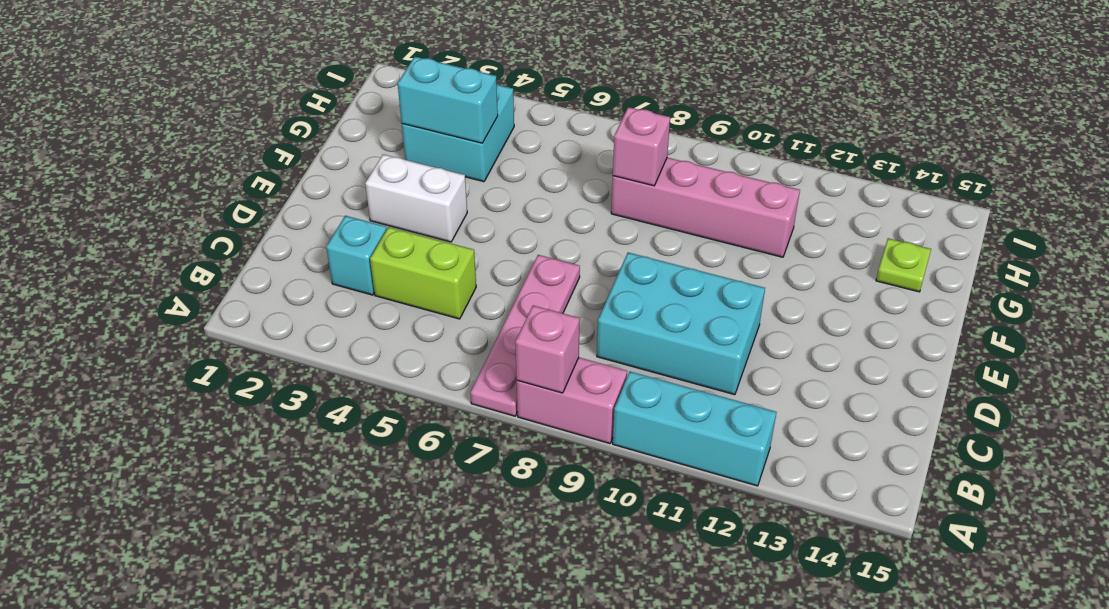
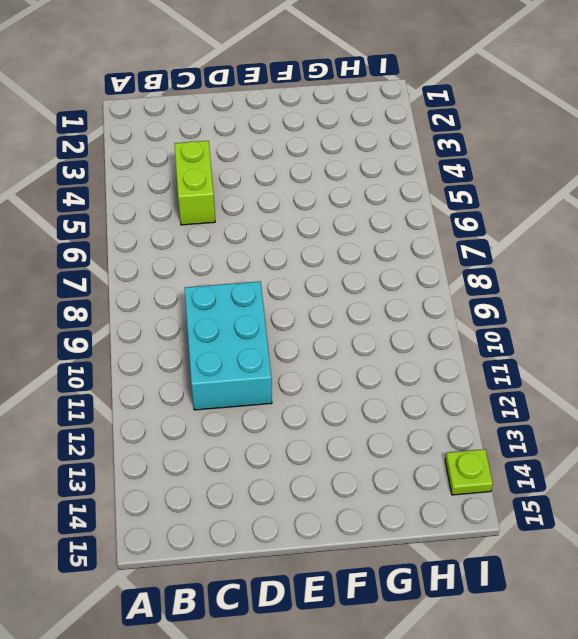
lime 1x1 plate [445,449,493,495] -> lime 1x1 plate moved to [876,238,931,292]
none -> pink 1x4 plate [470,255,580,416]
none -> pink 1x2 brick [517,358,627,443]
none -> cyan 1x3 brick [613,372,776,486]

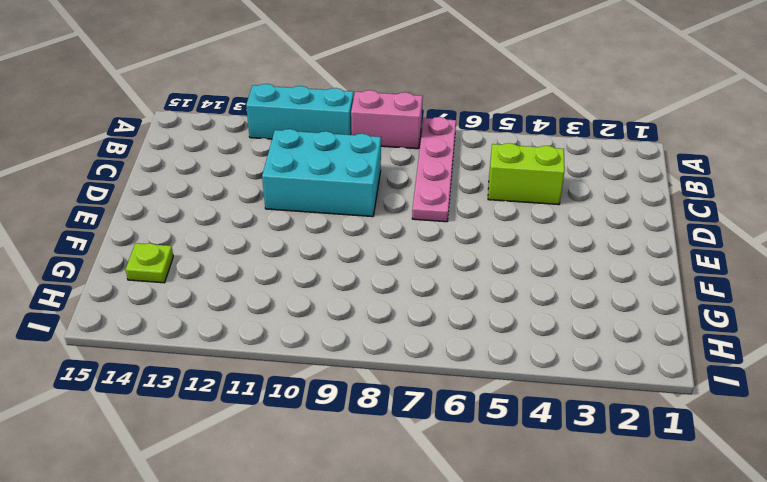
none -> cyan 1x1 brick [326,216,387,295]
none -> white 1x2 brick [365,154,467,242]
none -> cyan 2x2 brick [402,85,514,182]

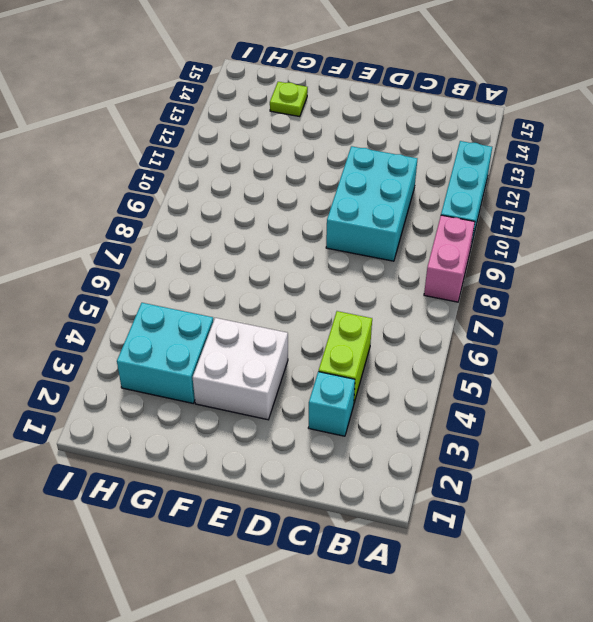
white 2x2 brick [193,318,288,420] -> white 1x2 brick [365,154,467,242]
none -> pink 1x4 plate [470,255,580,416]
none -> pink 1x4 brick [611,158,800,257]
none -> pink 1x1 brick [515,306,580,393]

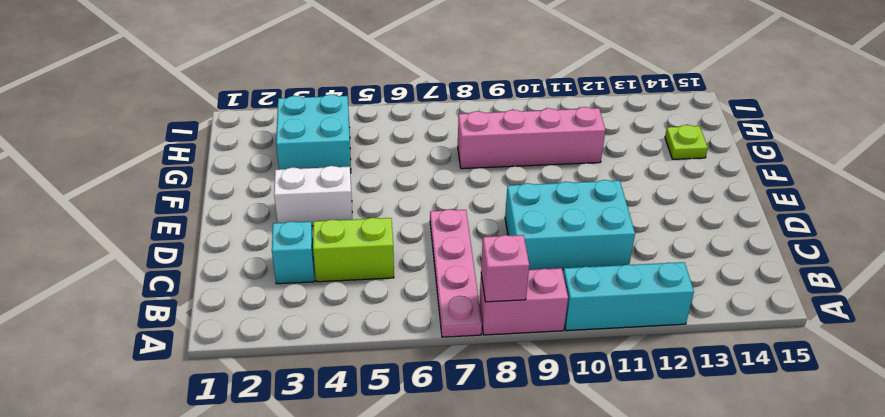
none -> cyan 1x2 brick [398,57,498,143]
none -> pink 1x1 brick [613,107,670,186]

